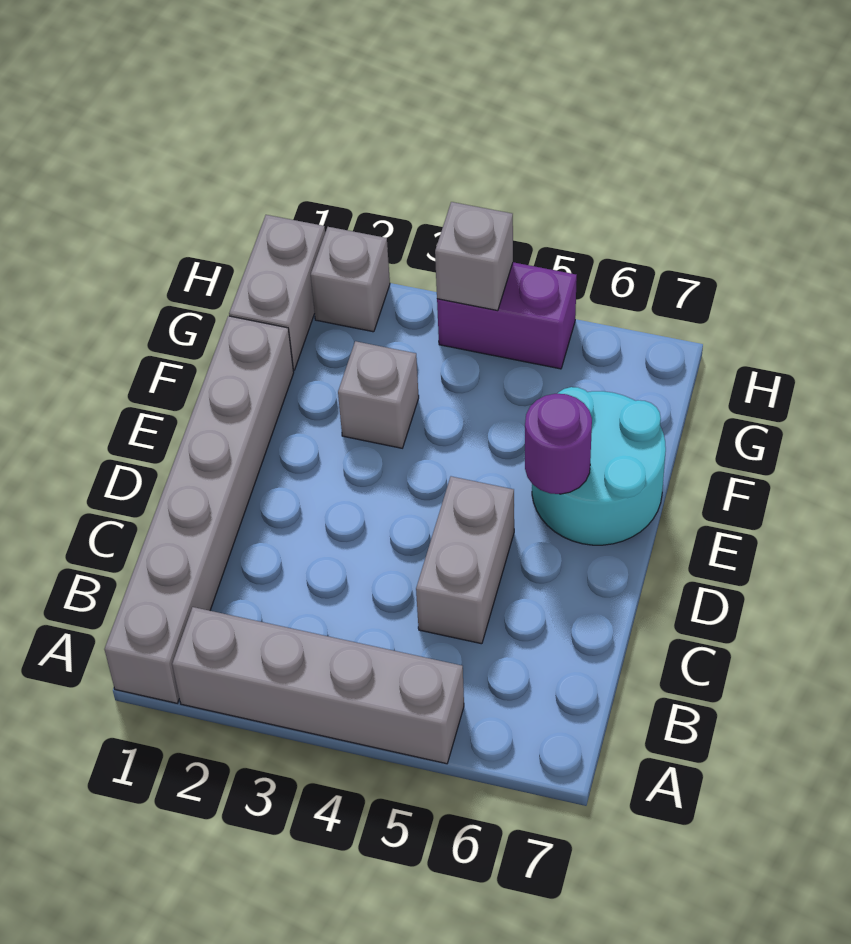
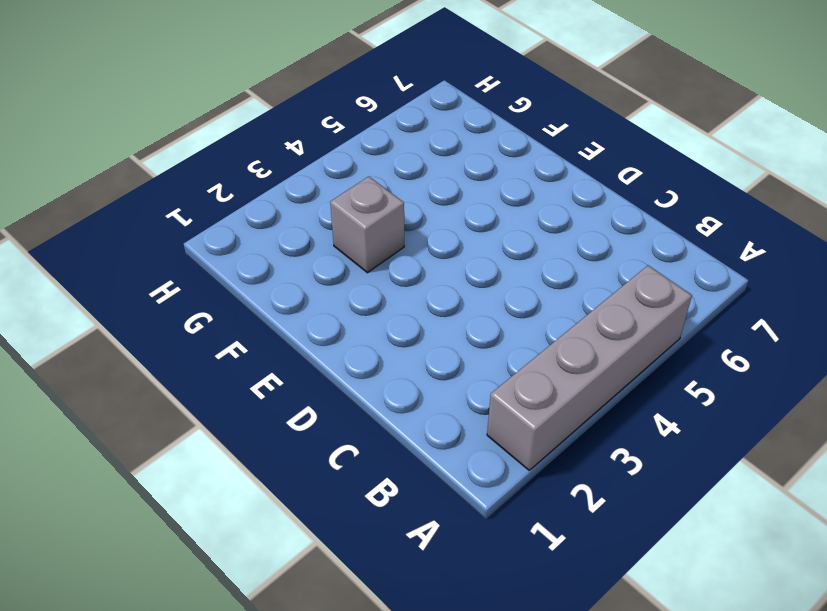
none -> grey 1x6 brick [104,316,294,703]
none -> grey 1x2 brick [416,476,514,644]

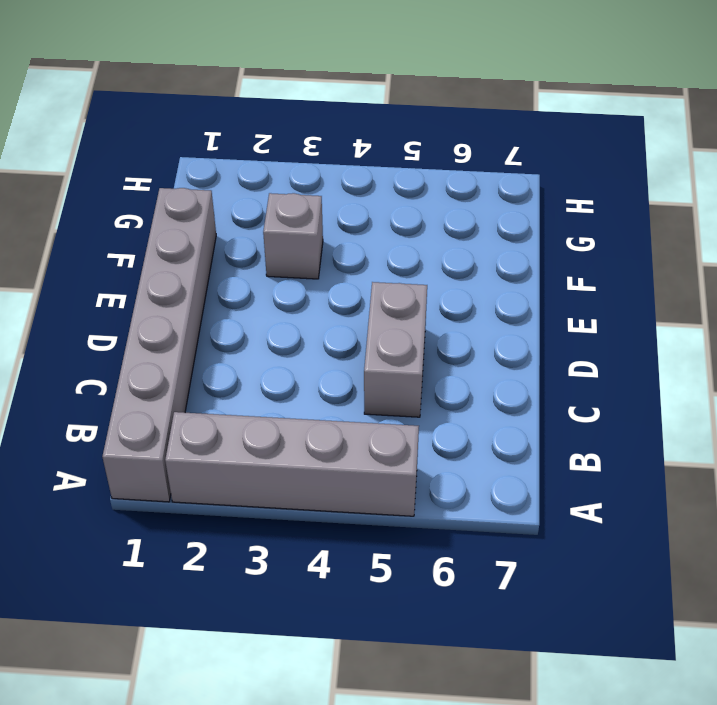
none -> cyan 2x2 round brick [532,387,666,545]
none -> grey 1x2 brick [229,215,325,370]

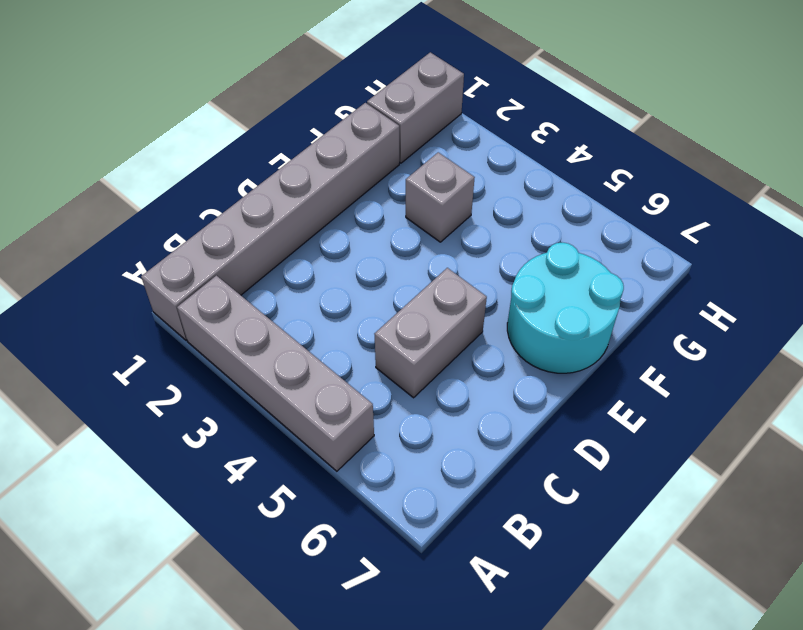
none -> grey 1x1 brick [311,227,390,332]
none -> purple 1x2 brick [437,262,577,369]

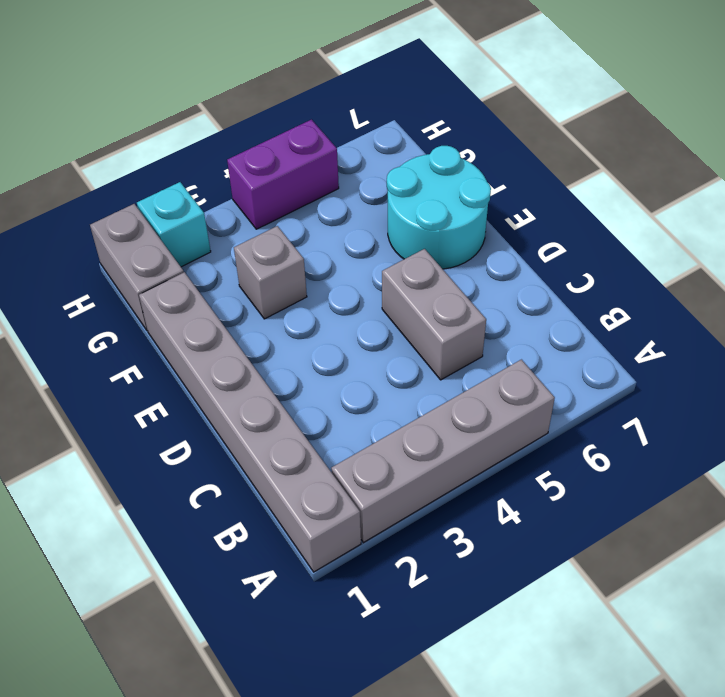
cyan 1x1 brick [137,182,211,267] -> grey 1x1 brick [311,227,390,332]
none -> purple 1x1 round brick [525,394,592,494]
none -> grey 1x1 brick [435,202,513,311]

